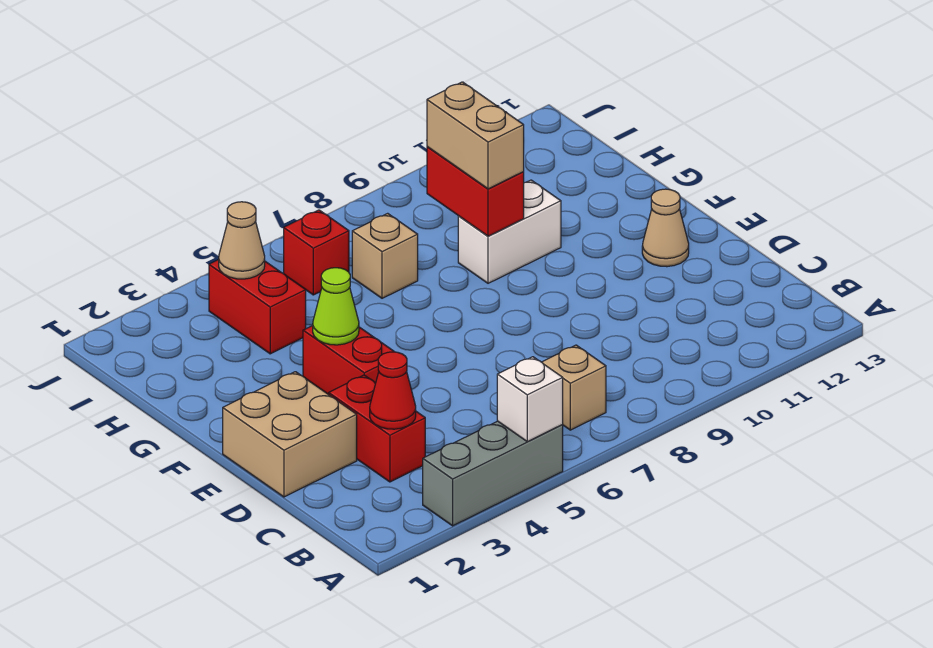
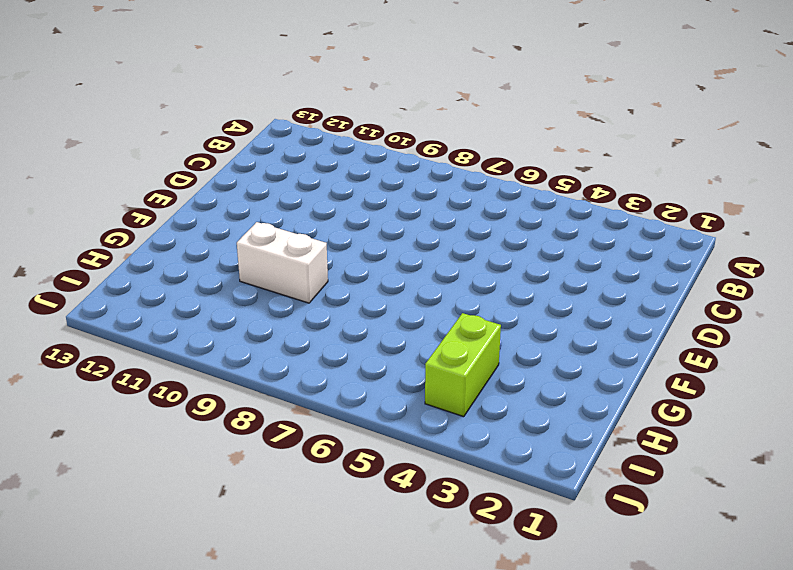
lime 1x2 brick [425,313,501,417] -> red 1x2 brick [209,260,306,354]
none -> grey 1x3 brick [423,421,563,526]
none -> tan 1x1 brick [542,345,606,430]
none -> red 1x2 brick [329,375,425,482]

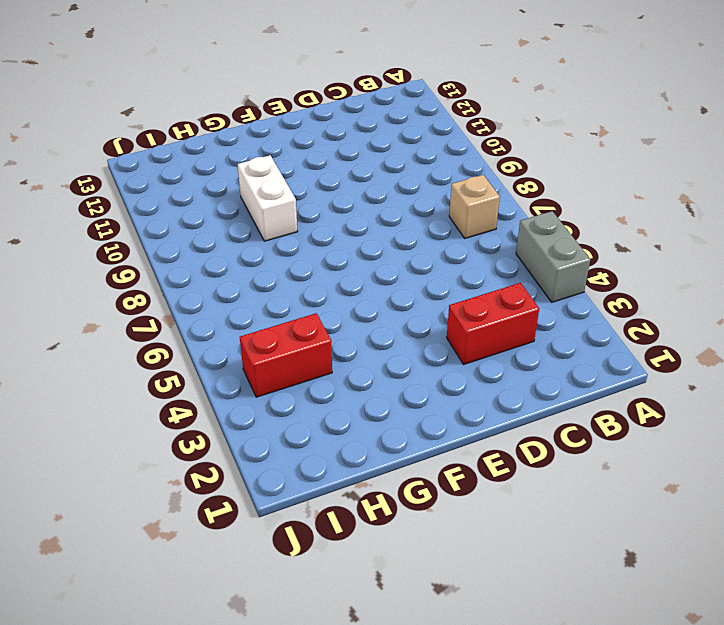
grey 1x2 brick [516,211,590,302] -> grey 1x3 brick [423,421,563,526]
none -> tan 2x2 brick [223,372,357,497]
none -> red 1x2 brick [303,326,394,394]
none -> tan 1x1 cone [642,189,689,267]

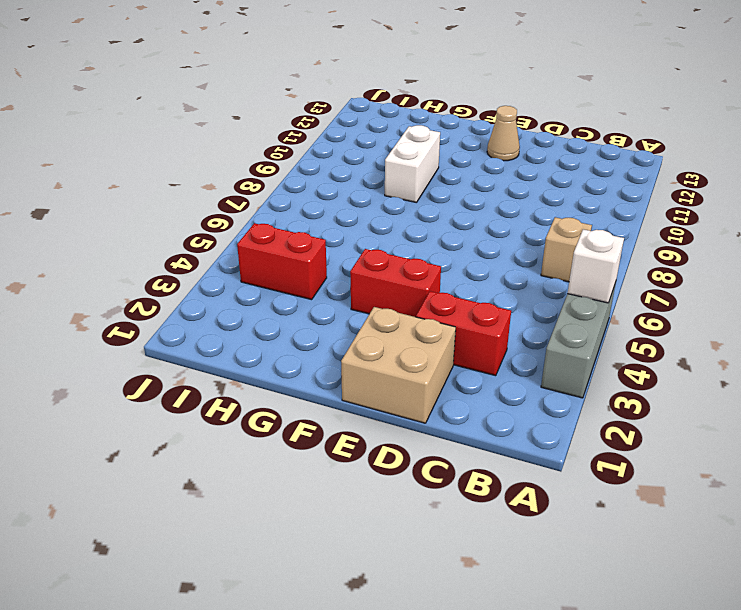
none -> tan 1x1 brick [352,213,418,298]
none -> red 1x1 brick [284,210,349,295]
none -> red 1x1 cone [370,352,416,429]

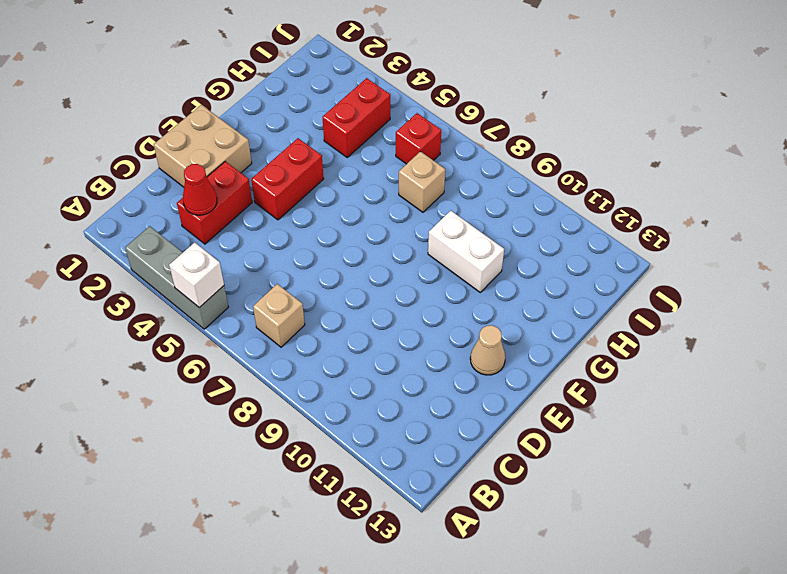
none -> lime 1x1 cone [313,268,359,345]
none -> red 1x2 brick [427,147,524,236]
none -> tan 1x1 cone [219,202,265,279]

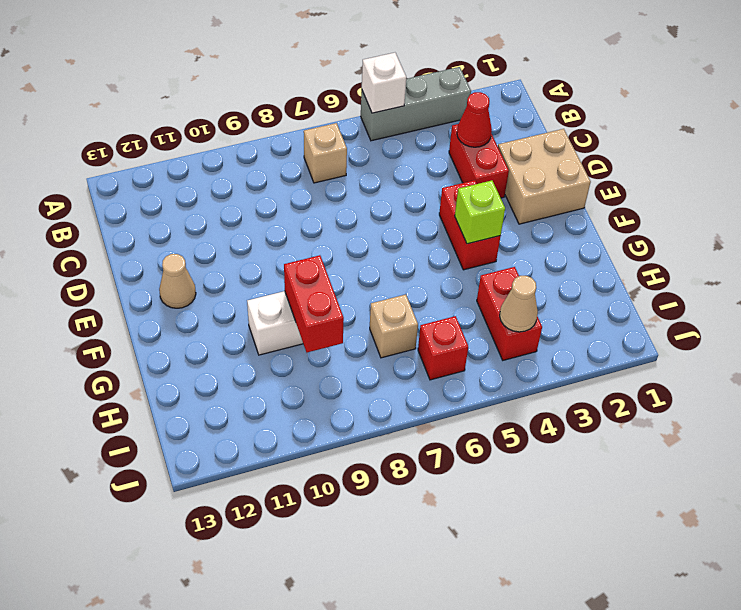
lime 1x1 brick [455,181,505,244] -> lime 1x1 cone [313,268,359,345]
none -> tan 1x2 brick [427,82,524,189]

